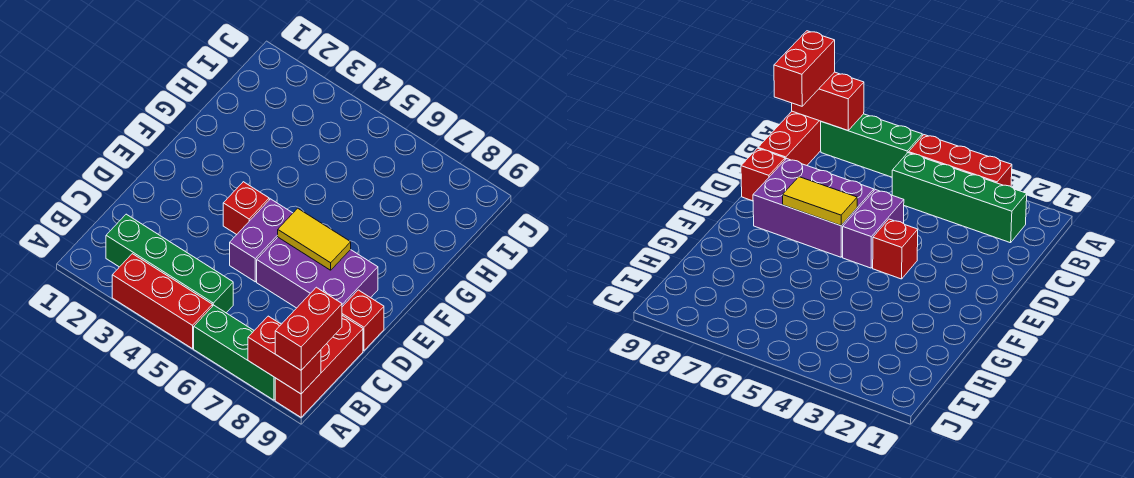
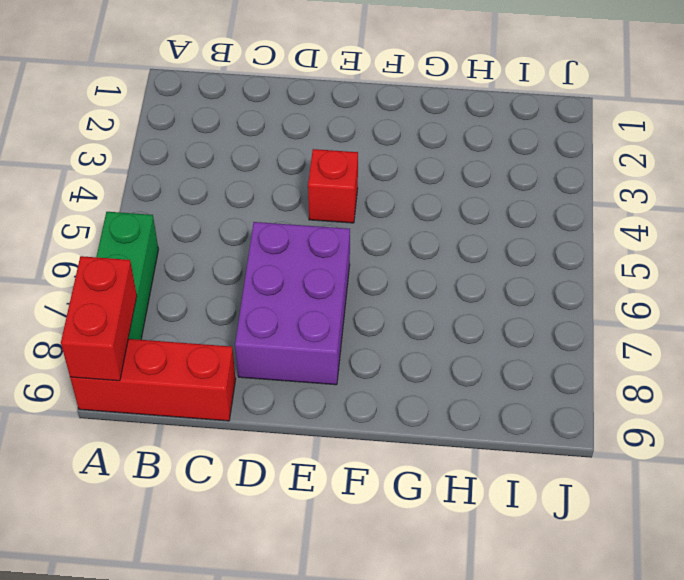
none -> red 1x3 brick [112,254,212,349]
none -> green 1x4 brick [106,214,233,313]

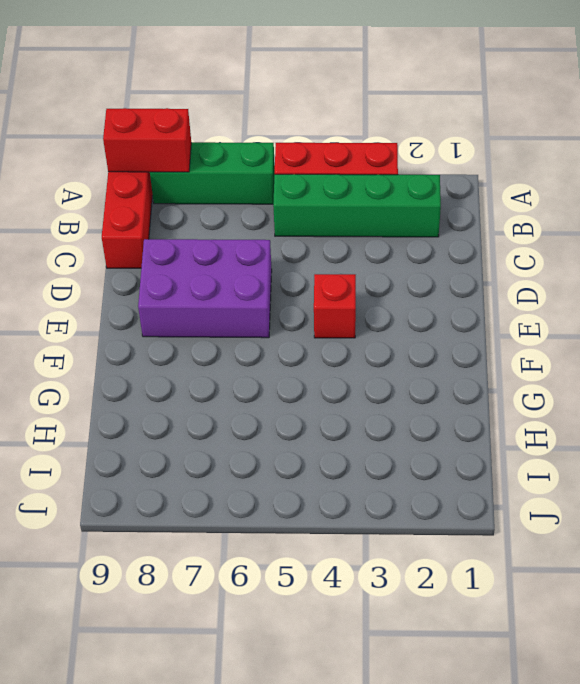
none -> purple 1x2 brick [230,199,293,282]
none -> red 1x1 brick [342,290,384,350]

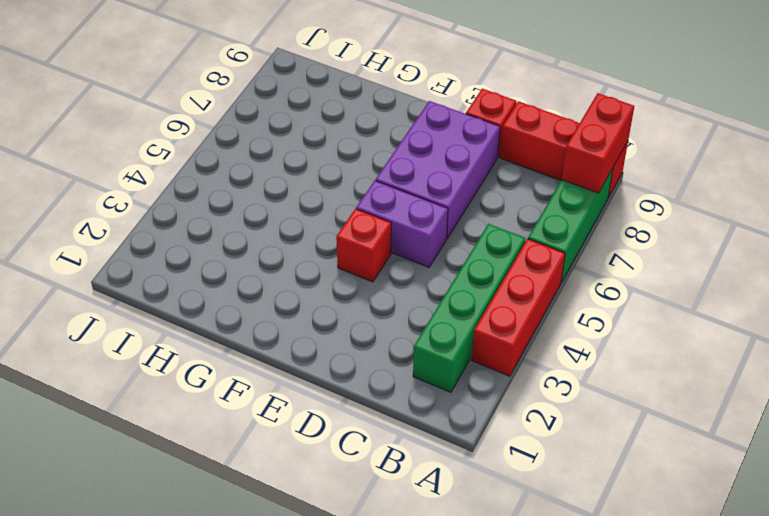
none -> yellow 1x2 tile [278,208,351,270]
none -> red 1x2 brick [275,287,342,370]

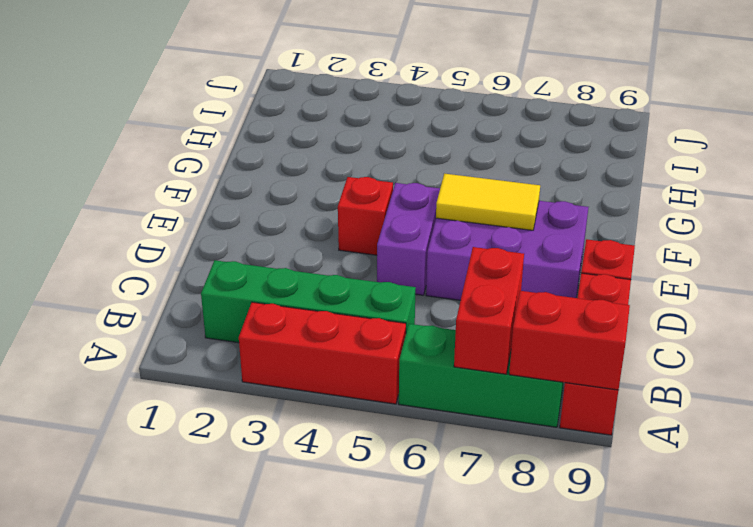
red 1x2 brick [454,247,524,374] -> red 1x2 brick moved to [275,287,342,370]

